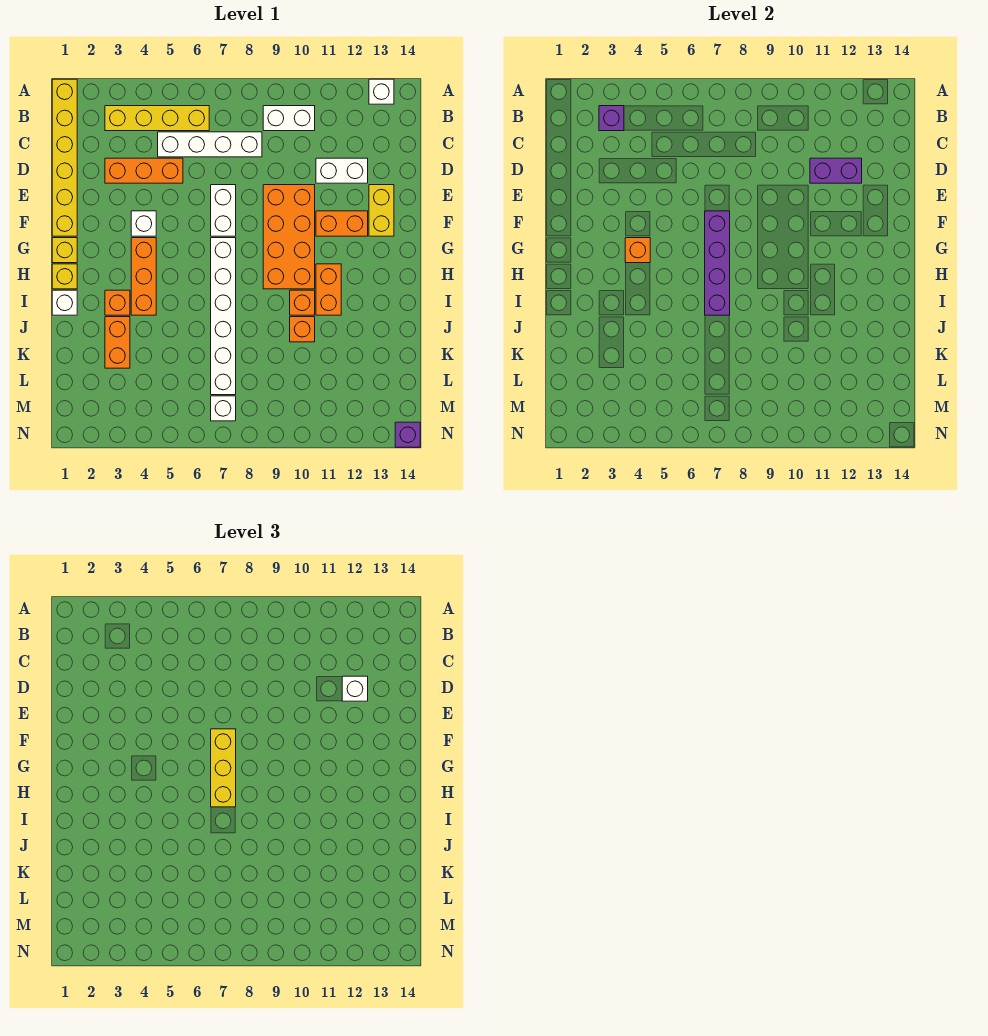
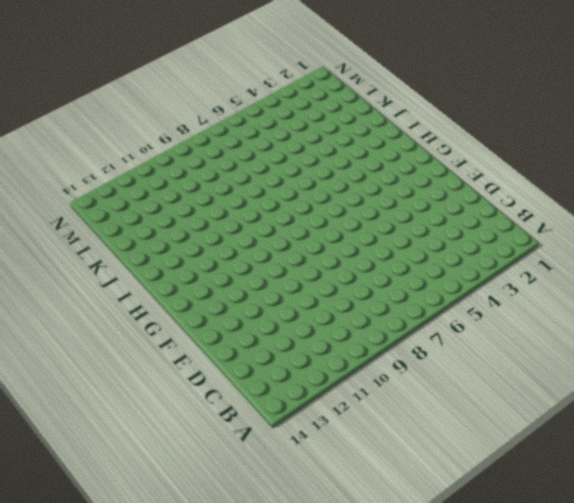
none -> yellow 1x6 brick [52,79,77,236]
none -> white 1x1 brick [369,79,394,104]
none -> yellow 1x4 brick [105,106,209,131]
none -> white 1x2 brick [263,106,315,131]

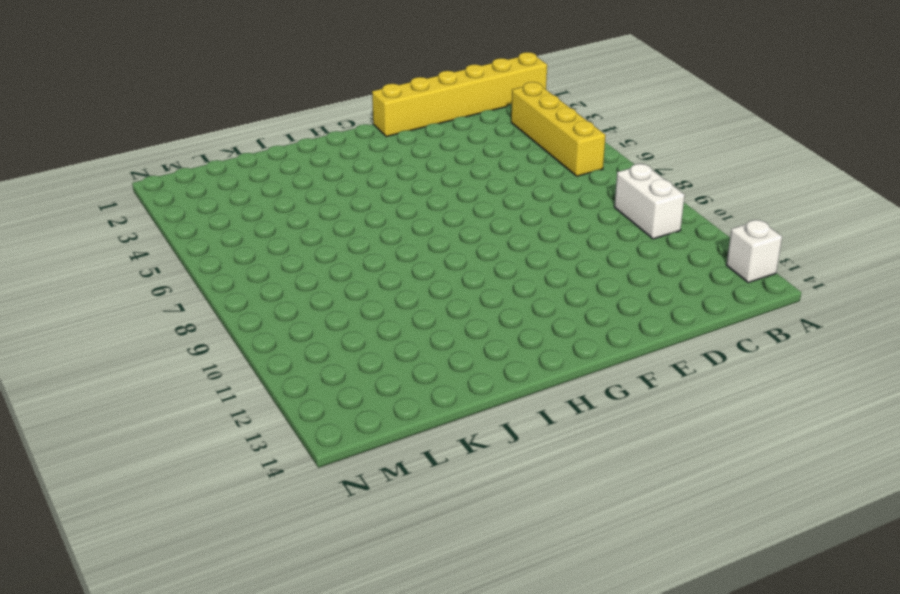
none -> white 1x4 brick [158,132,262,157]
none -> orange 1x3 brick [105,158,183,183]
none -> white 1x2 brick [316,158,368,183]
none -> white 1x2 brick [211,185,236,236]

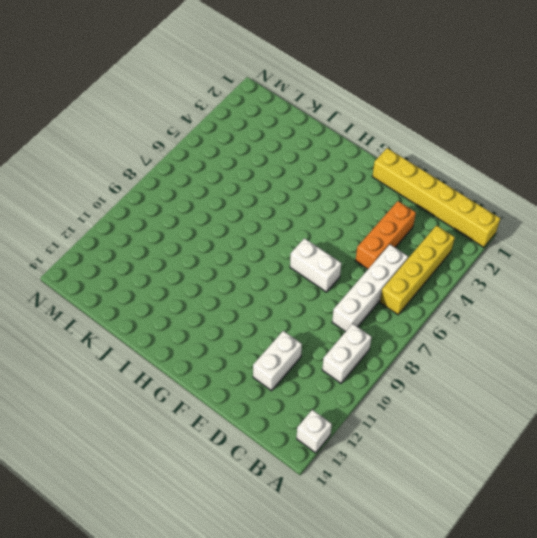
none -> orange 2x4 brick [263,185,315,289]
none -> yellow 1x2 brick [369,185,394,236]
none -> white 1x1 brick [131,211,156,236]
none -> orange 1x2 brick [316,211,368,236]

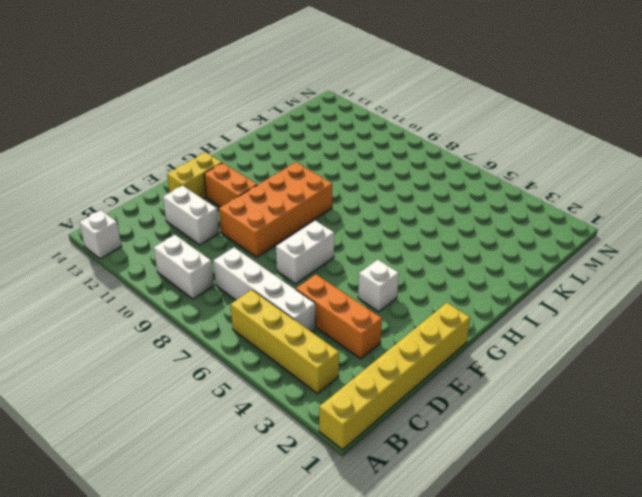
none -> yellow 1x1 brick [52,238,77,263]
none -> orange 1x3 brick [131,238,156,315]
none -> white 1x6 brick [211,238,236,395]
none -> yellow 1x1 brick [52,264,77,289]

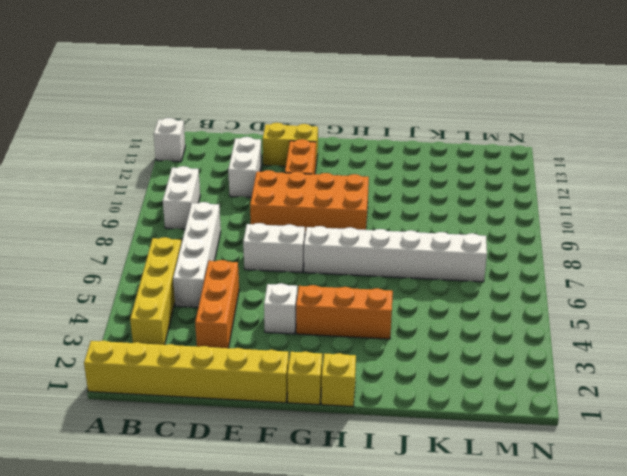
none -> orange 1x2 brick [316,264,341,315]
none -> white 1x1 brick [52,290,77,315]
none -> orange 1x1 brick [105,290,130,315]
none -> orange 1x1 brick [290,290,315,315]

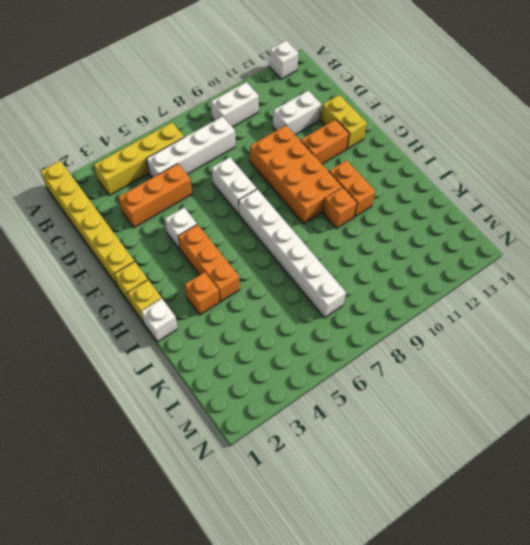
none -> orange 1x2 brick [105,317,130,368]
none -> orange 1x1 brick [290,317,315,342]
none -> white 1x1 brick [211,396,236,421]
none -> purple 1x1 brick [395,422,420,447]

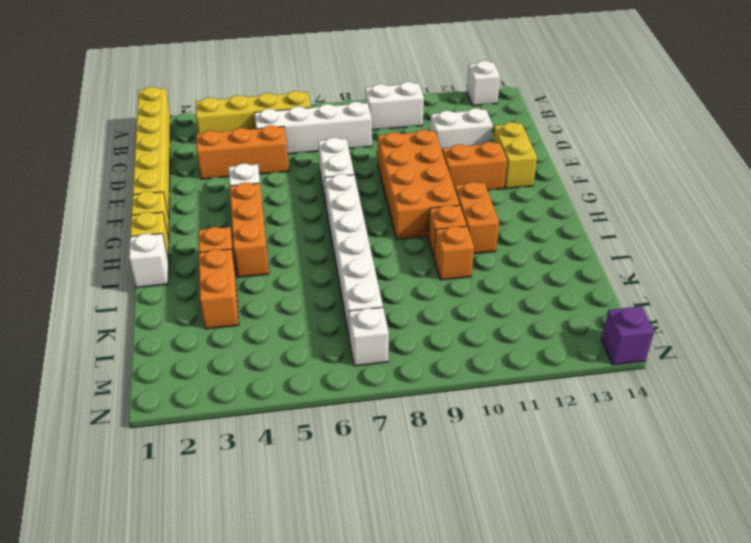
none -> purple 1x1 brick [599,106,624,131]
none -> purple 1x2 brick [810,158,862,183]
none -> purple 1x4 brick [705,211,730,315]
none -> orange 1x1 brick [625,238,650,263]

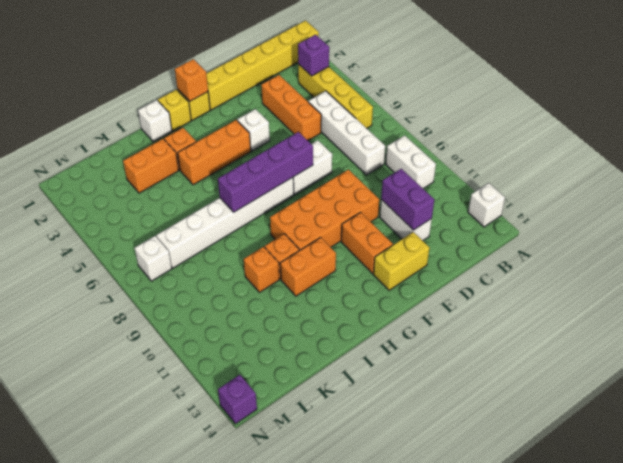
orange 1x1 brick [175,59,208,101] -> orange 1x1 brick moved to [625,238,650,263]
none -> white 1x1 brick [342,676,368,701]
none -> yellow 1x3 brick [211,729,236,807]

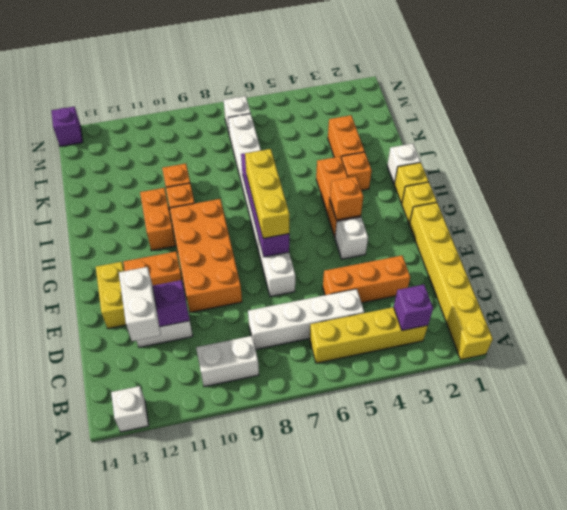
white 1x2 brick [119,267,161,341] -> white 1x1 brick [342,676,368,701]

